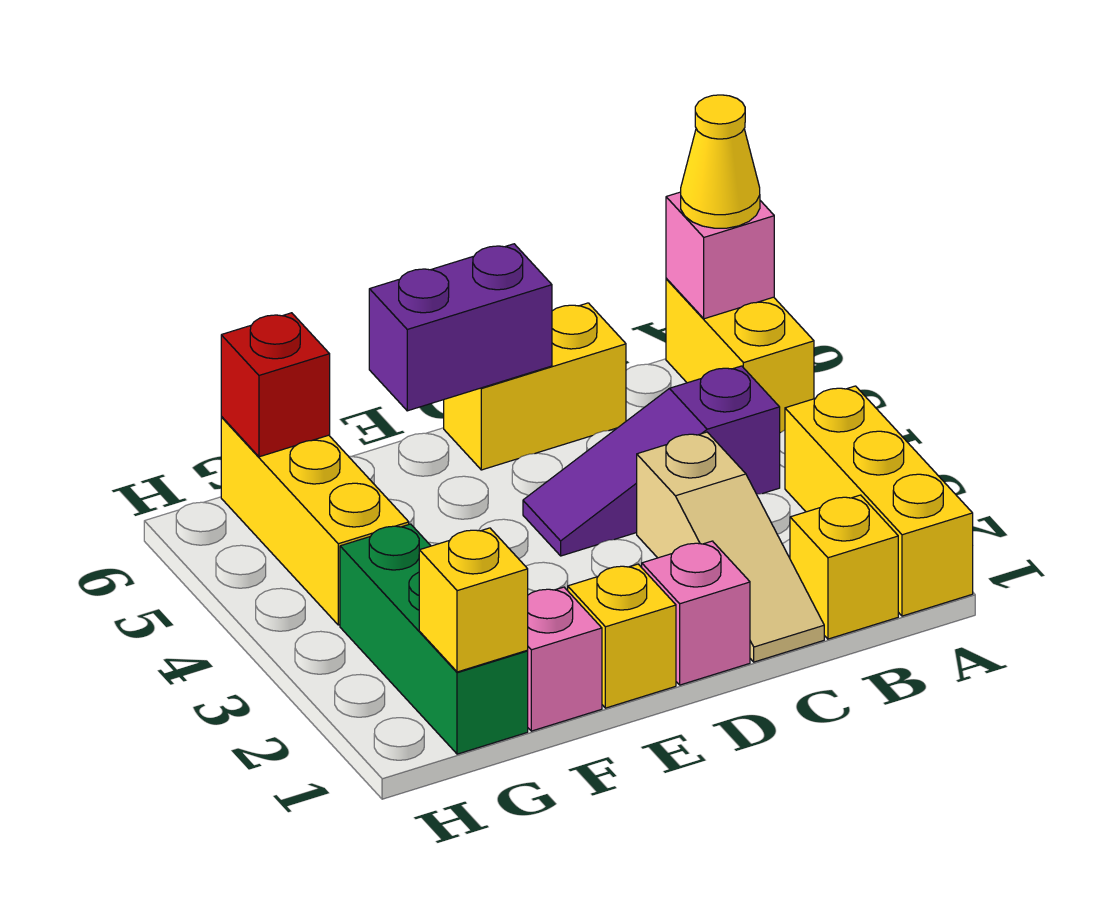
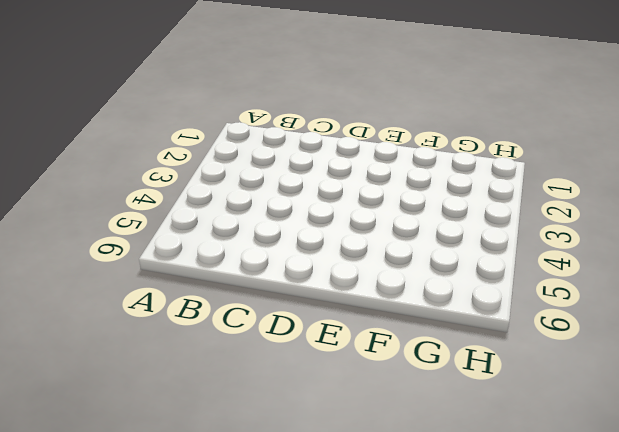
none -> yellow 1x3 brick [785,386,973,616]
none -> yellow 1x2 brick [666,279,814,433]
none -> yellow 1x1 brick [790,495,898,639]

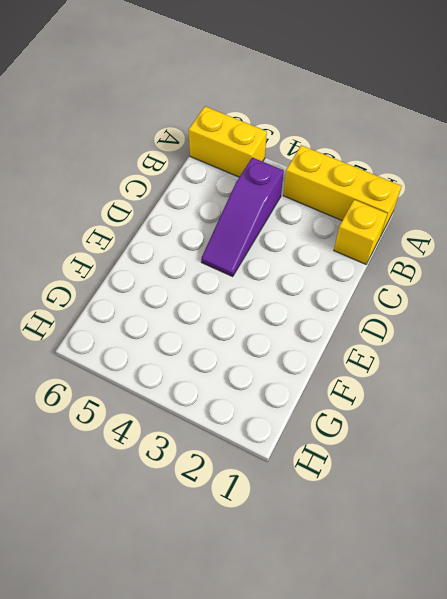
none -> tan 1x3 slope [637,432,824,662]
none -> yellow 1x2 brick [444,303,626,470]
none -> pink 1x1 brick [642,541,750,685]

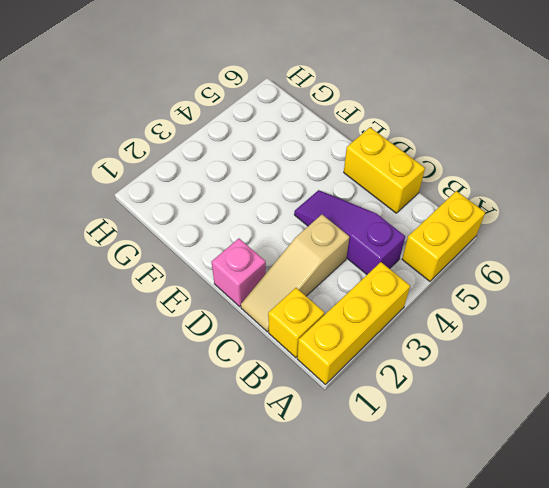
none -> yellow 1x1 brick [567,564,676,708]
none -> pink 1x1 brick [527,587,602,731]
none -> green 1x3 brick [340,524,528,754]

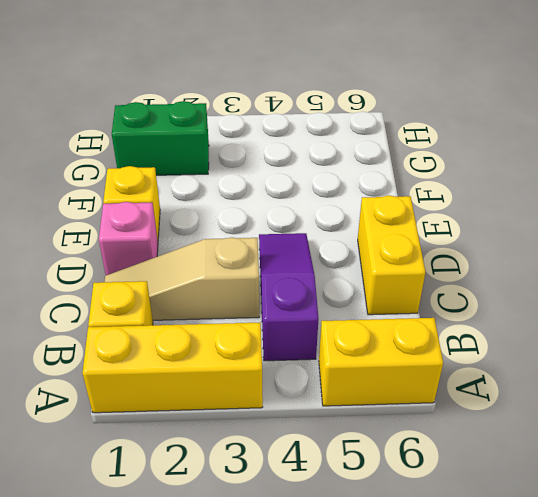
green 1x2 brick [112,101,209,175] -> green 1x3 brick [340,524,528,754]
none -> pink 1x1 brick [527,587,602,731]
none -> yellow 1x3 brick [221,417,409,625]
none -> pink 1x1 brick [666,192,774,319]

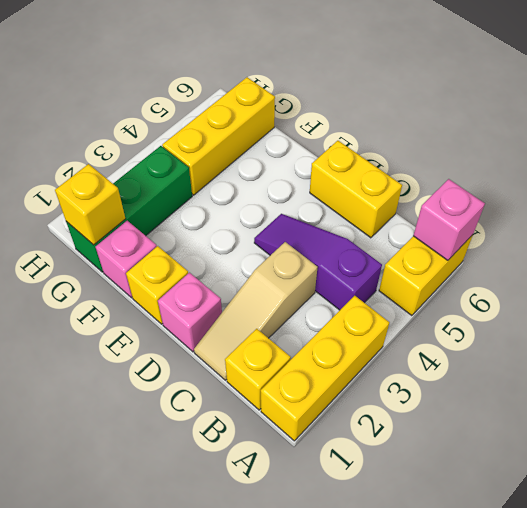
none -> purple 1x2 brick [369,244,552,411]
none -> red 1x1 brick [221,313,330,457]
none -> yellow 1x1 cone [681,95,760,228]

